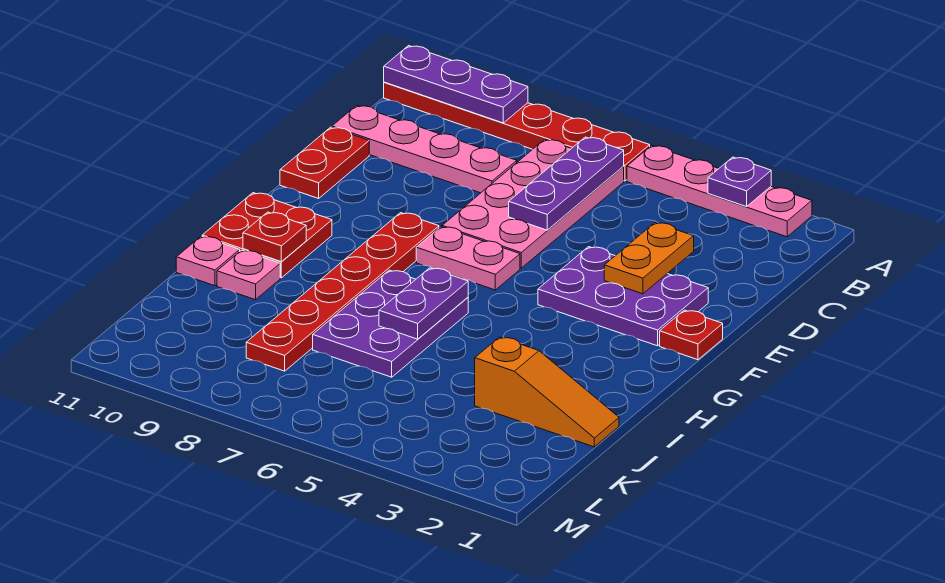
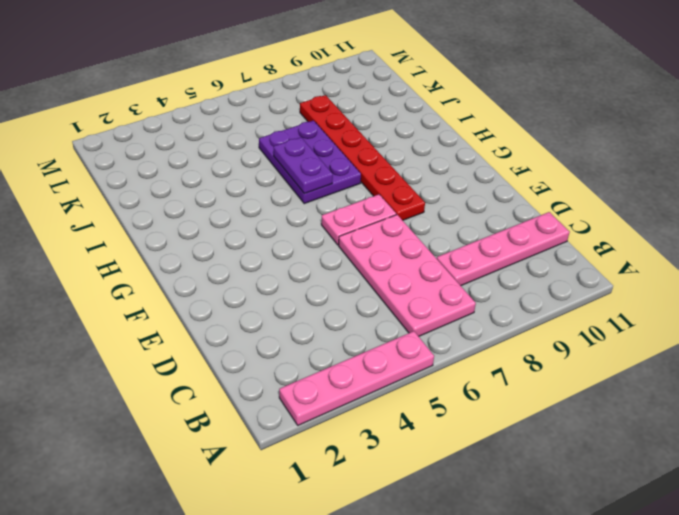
none -> red 1x6 plate [384,82,650,181]
none -> red 1x2 plate [280,127,369,198]
none -> purple 2x3 plate [538,247,708,346]

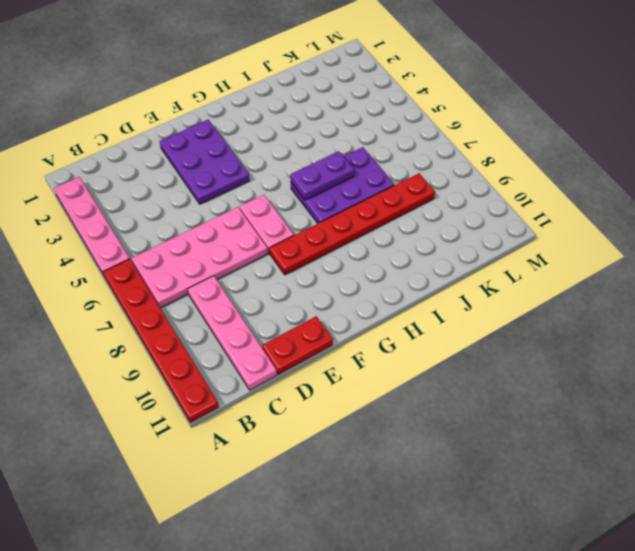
none -> red 1x1 plate [660,310,723,360]
none -> red 2x2 plate [202,193,332,278]
none -> pink 1x1 plate [217,250,280,300]

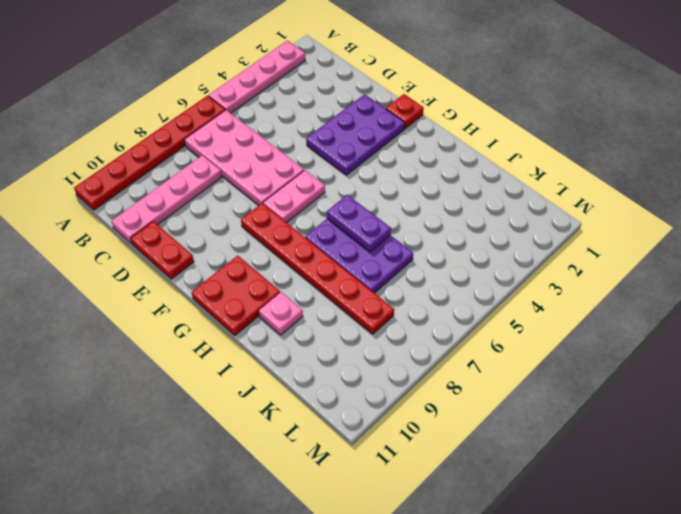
none -> pink 1x1 plate [176,236,240,286]
none -> orange 1x3 slope [475,337,619,447]
none -> purple 1x1 plate [708,157,771,207]

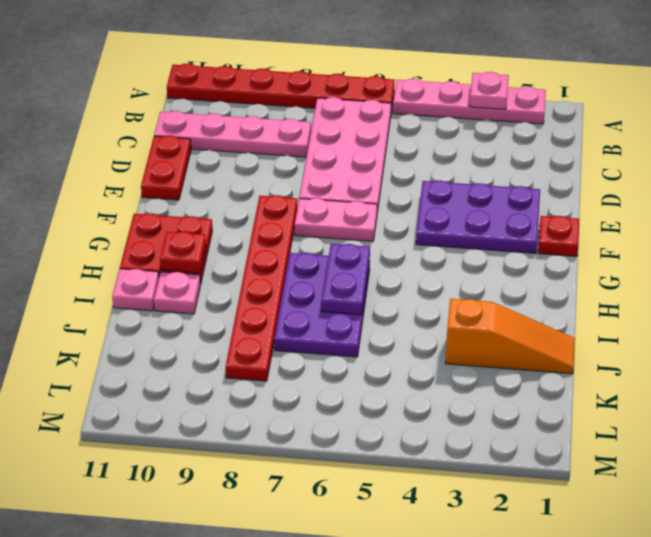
pink 1x1 plate [470,72,509,109] -> purple 1x1 plate [708,157,771,207]
none -> purple 1x3 plate [384,46,528,123]
none -> purple 1x3 plate [509,137,624,230]
none -> orange 1x2 plate [604,223,694,294]

